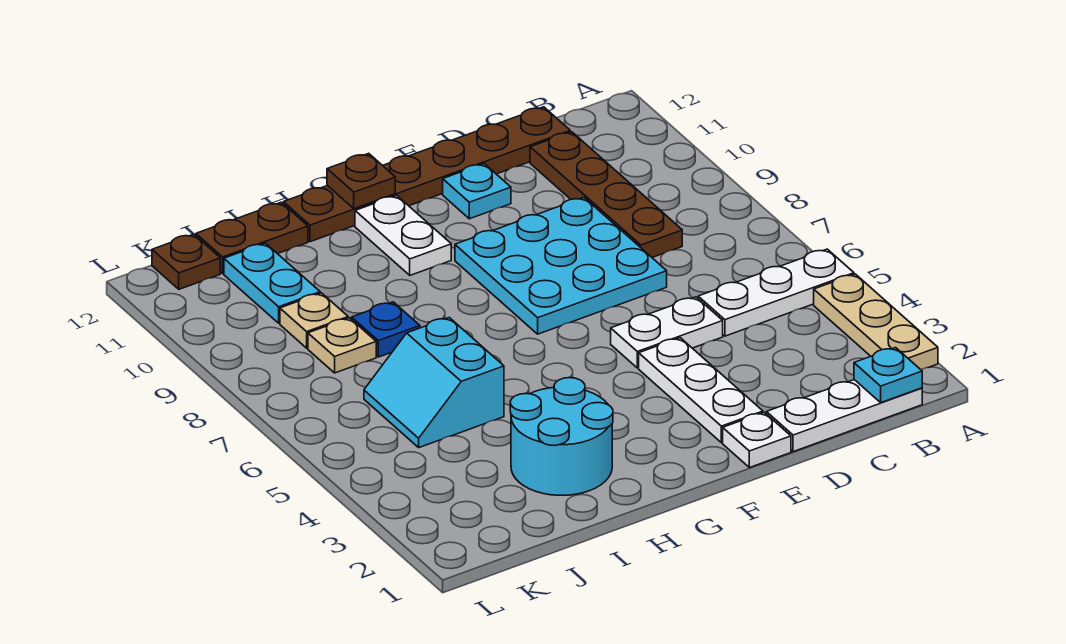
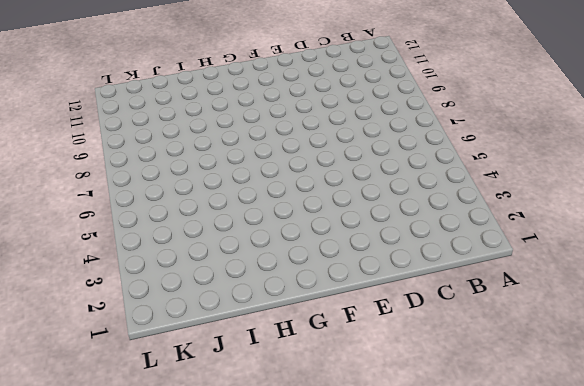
none -> tan 1x3 plate [814,274,938,370]
none -> white 1x3 plate [698,249,854,336]
none -> white 1x3 plate [766,380,922,452]

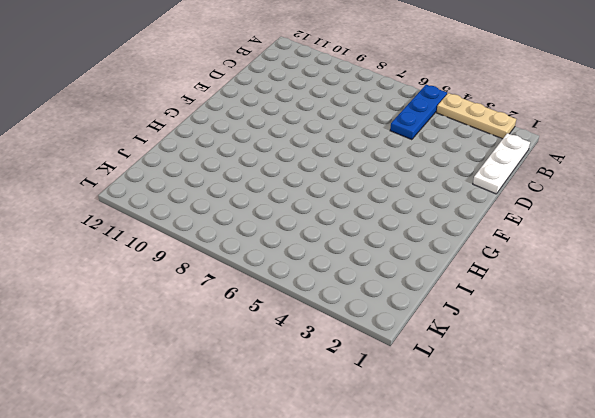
blue 1x3 plate [390,85,447,140] -> white 1x3 plate [698,249,854,336]
none -> brown 1x4 plate [530,132,682,257]
none -> brown 1x6 plate [283,107,570,242]
none -> white 1x2 plate [611,297,723,368]

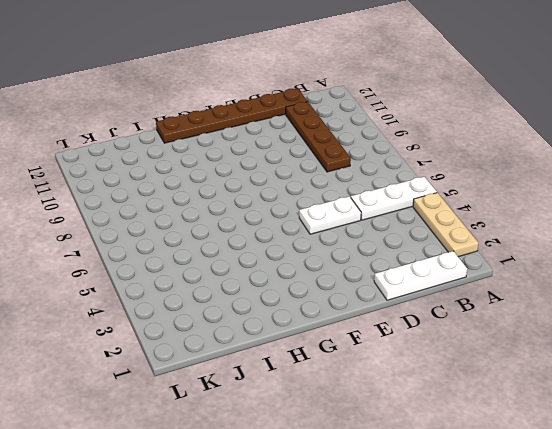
none -> cyan 3x3 plate [455,198,667,334]
none -> white 1x1 plate [723,412,791,468]
none -> white 1x3 plate [639,338,763,443]

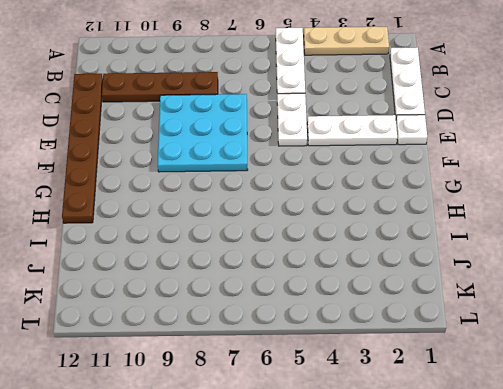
none -> cyan 1x1 plate [443,164,511,219]
none -> white 1x2 plate [355,195,451,275]
none -> cyan 2x2 round brick [510,378,613,495]

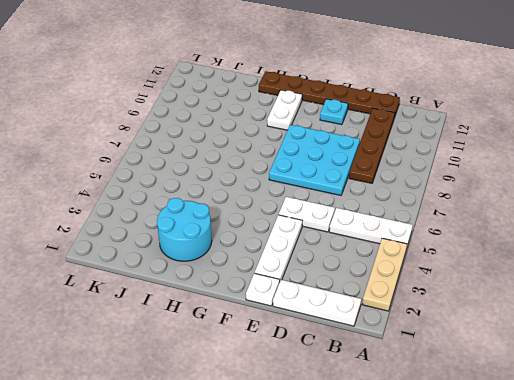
none -> cyan 2x2 slope [364,318,504,447]
none -> blue 1x1 plate [352,302,420,357]
none -> brown 1x2 plate [196,203,308,273]

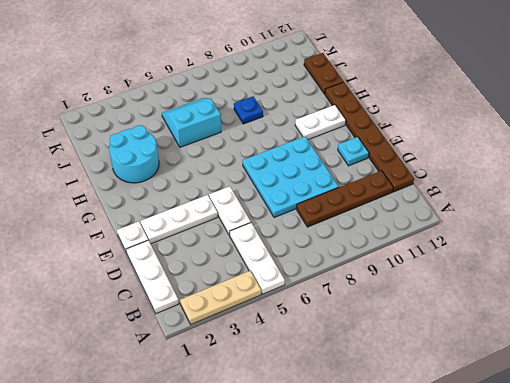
none -> tan 1x1 plate [308,318,376,373]
none -> tan 1x1 plate [280,293,348,348]
none -> cyan 1x2 plate [224,243,320,323]

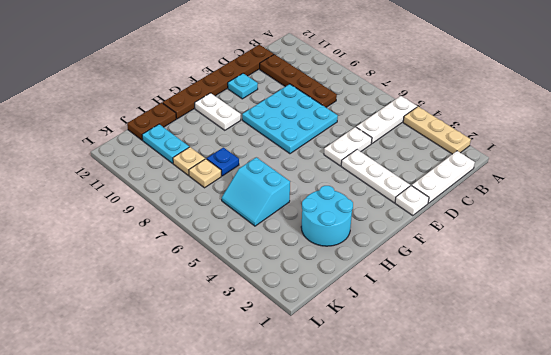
none -> brown 1x1 plate [152,234,220,289]
none -> cyan 1x1 plate [854,348,922,403]
none -> brown 1x1 plate [327,153,395,209]

